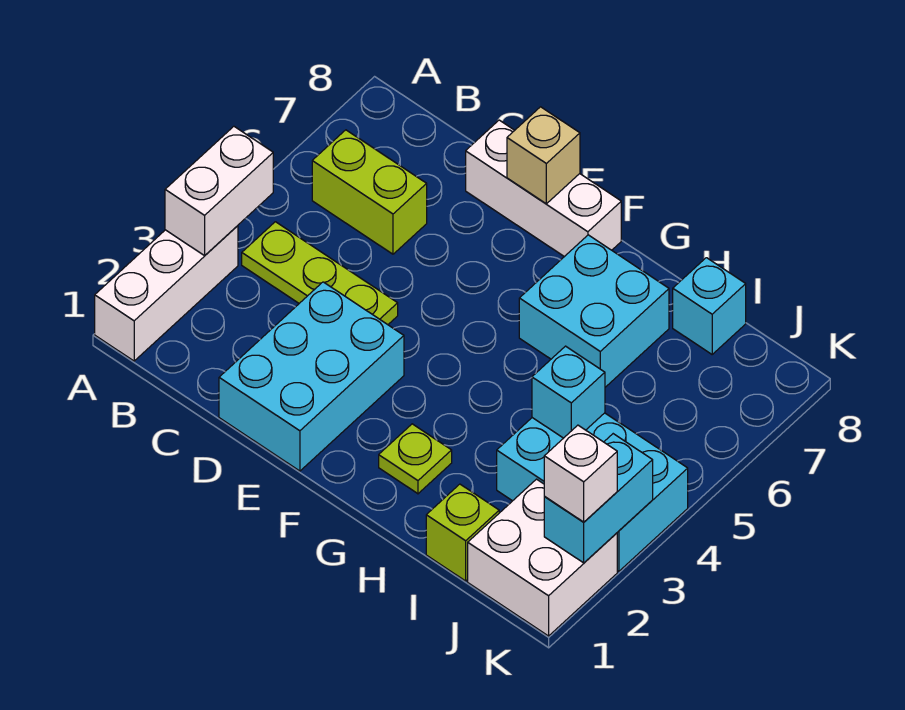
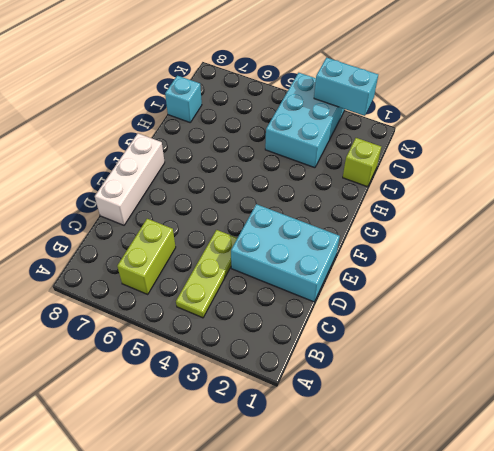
none -> white 1x3 brick [95,226,238,361]
none -> lime 1x1 plate [379,424,452,494]
none -> cyan 2x2 brick [519,235,669,387]

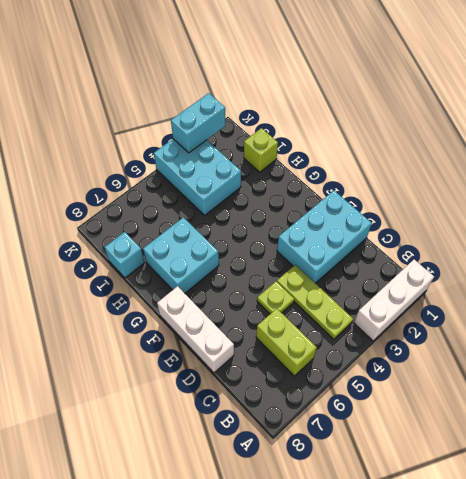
lime 1x1 plate [257,282,294,314] -> lime 1x1 plate moved to [379,424,452,494]
none -> white 2x2 brick [468,479,617,636]
none -> white 1x2 brick [165,126,273,256]
none -> tan 1x1 brick [507,107,580,204]

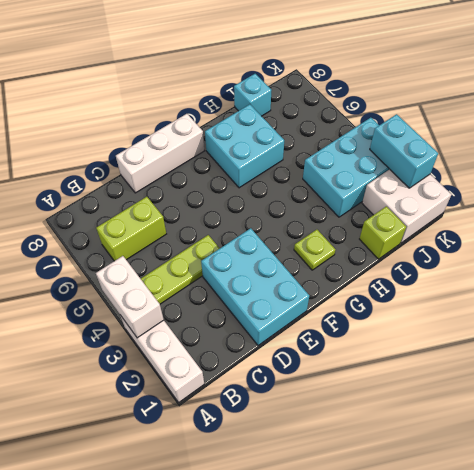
none -> tan 1x1 brick [507,107,580,204]
none -> cyan 1x1 brick [532,346,605,438]
none -> white 1x1 brick [544,425,617,522]

